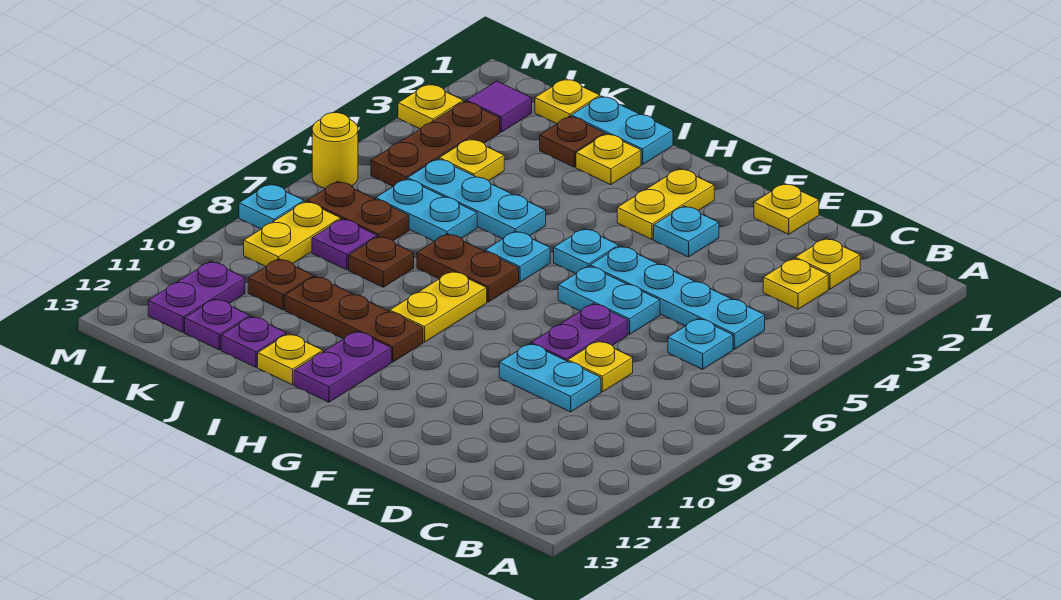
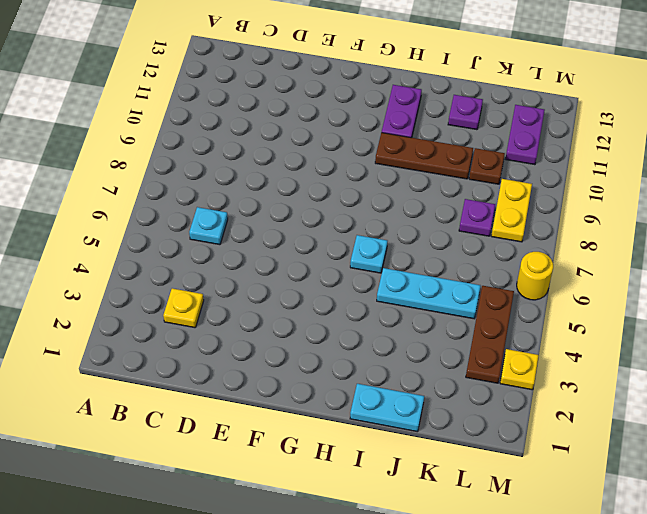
none -> yellow 1x1 plate [795,238,860,289]
none -> cyan 1x4 plate [590,246,765,349]
none -> yellow 1x1 plate [568,341,633,392]
none -> cyan 1x2 plate [499,343,601,412]

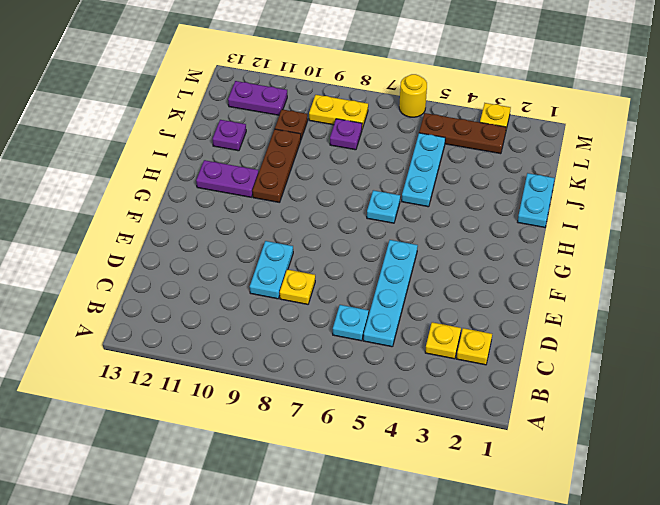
none -> yellow 1x1 plate [754,183,819,234]
none -> cyan 1x2 plate [558,266,660,334]
none -> purple 1x2 plate [531,303,628,361]
none -> cyan 1x1 plate [654,206,719,257]

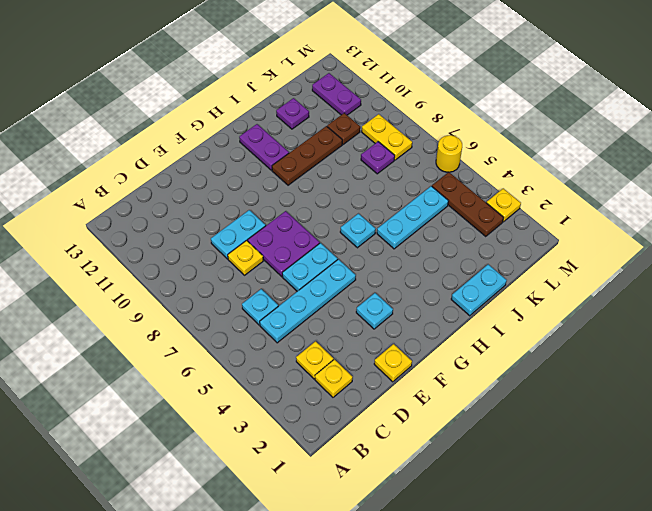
purple 2x2 plate [248,211,320,277] -> purple 1x2 plate [531,303,628,361]
none -> yellow 1x2 plate [617,168,714,239]
none -> cyan 1x1 plate [554,229,619,274]
none -> brown 1x2 plate [417,234,519,302]
none -> yellow 1x2 plate [390,271,487,342]

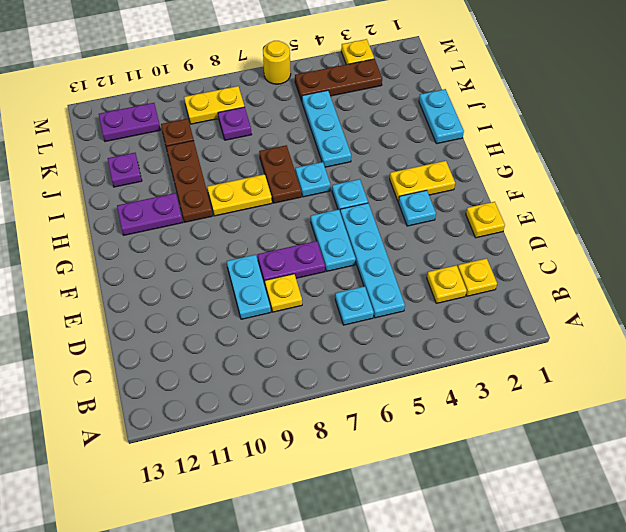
none -> yellow 1x1 plate [576,134,641,185]
none -> yellow 1x1 plate [258,334,323,385]
none -> brown 1x1 plate [540,116,605,167]
none -> cyan 1x2 plate [376,179,477,241]

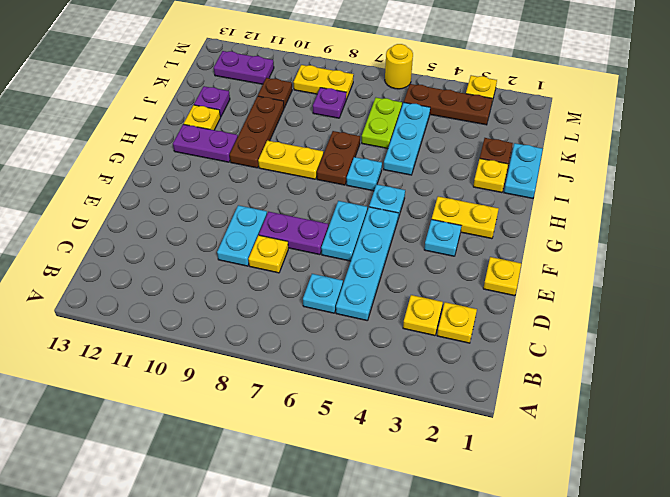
lime 1x2 plate [362,98,402,149] -> cyan 1x2 plate [376,179,477,241]
none -> brown 1x1 plate [349,236,414,287]
none -> yellow 1x1 plate [535,79,600,124]
none -> yellow 1x1 plate [439,139,504,181]
none -> brown 1x2 plate [307,181,409,241]

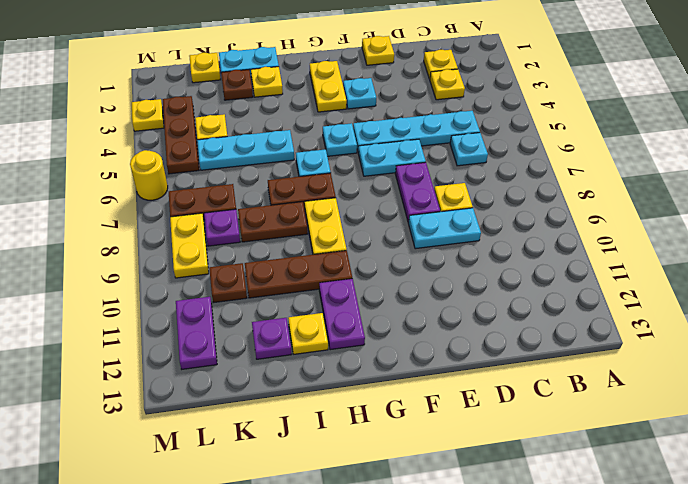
brown 1x2 plate [238,202,308,242] -> brown 1x1 plate [349,236,414,287]
none -> cyan 1x2 plate [376,179,477,241]
none -> purple 1x1 plate [185,299,250,350]
none -> purple 1x1 tile [467,81,532,132]
none -> cyan 1x1 plate [239,184,304,229]

